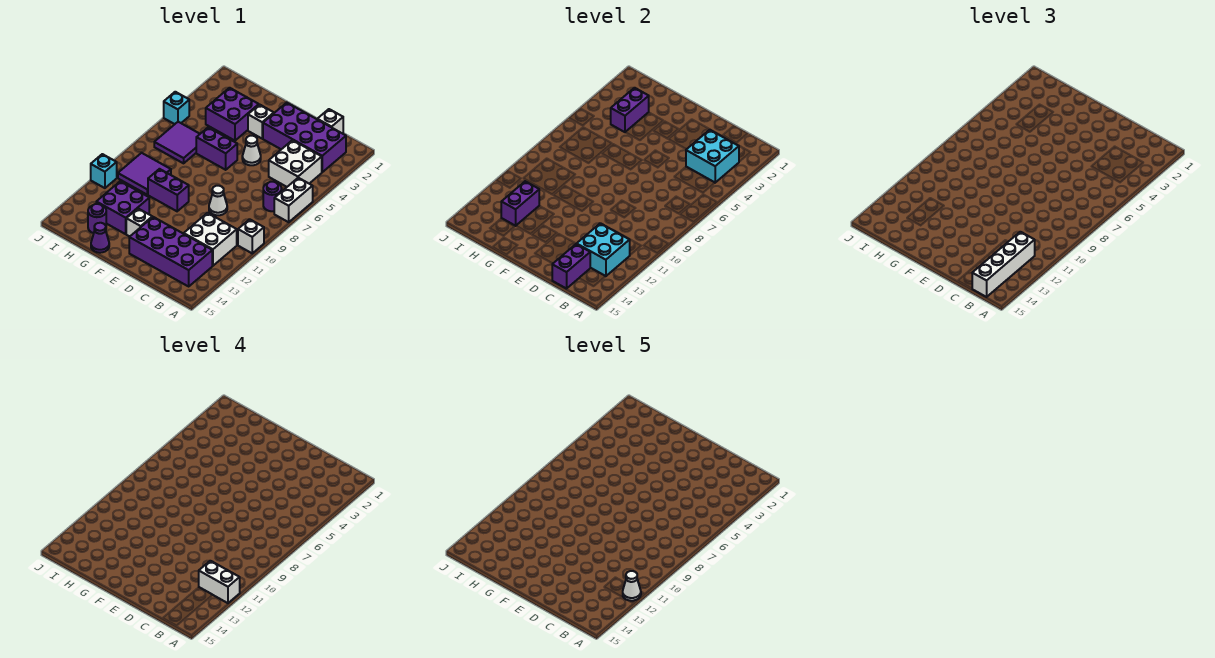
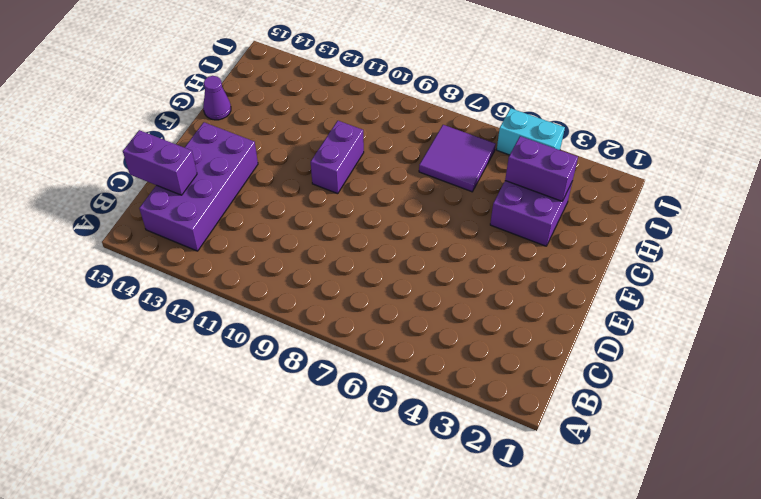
cyan 1x2 brick [497,108,565,155] -> cyan 1x1 brick [164,92,189,124]
none -> white 1x2 brick [274,178,313,222]
none -> white 1x1 brick [238,219,264,254]
none -> purple 2x4 brick [263,103,346,172]
none -> white 2x2 brick [269,140,322,187]

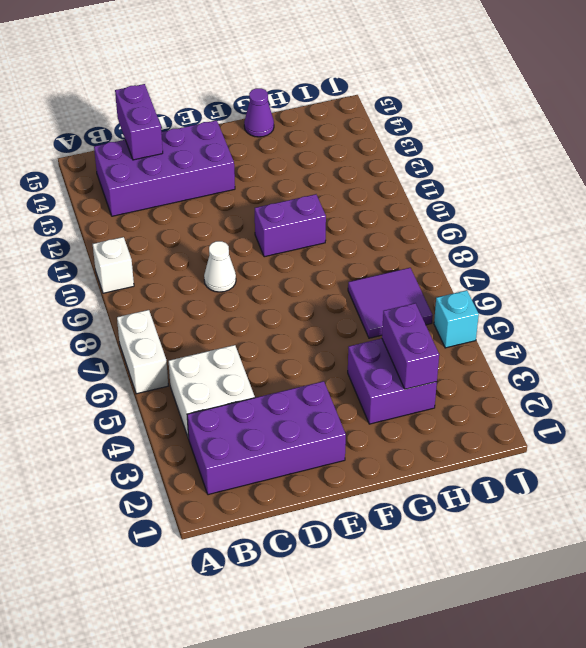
none -> purple 1x1 round brick [263,182,282,211]
none -> white 2x2 brick [184,213,237,266]
none -> white 1x1 brick [317,109,343,134]
none -> white 1x1 cone [242,136,261,165]

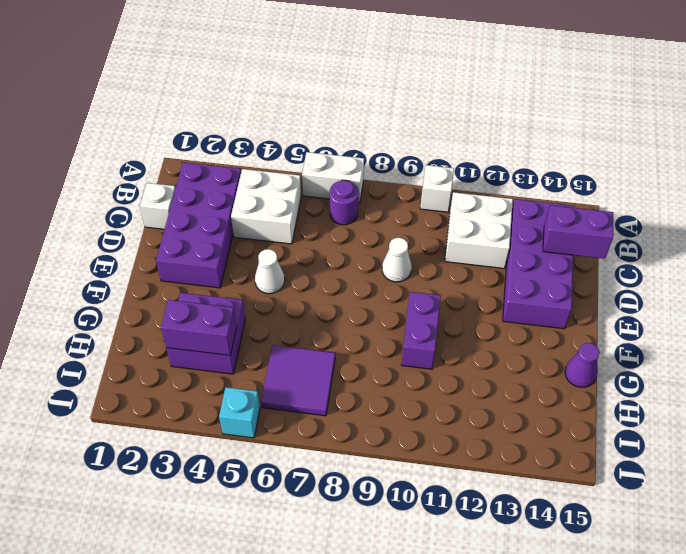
none -> white 1x1 brick [248,104,274,138]
none -> purple 1x2 brick [196,127,237,170]
none -> white 1x1 brick [126,209,152,236]
none -> purple 2x2 brick [96,181,149,234]

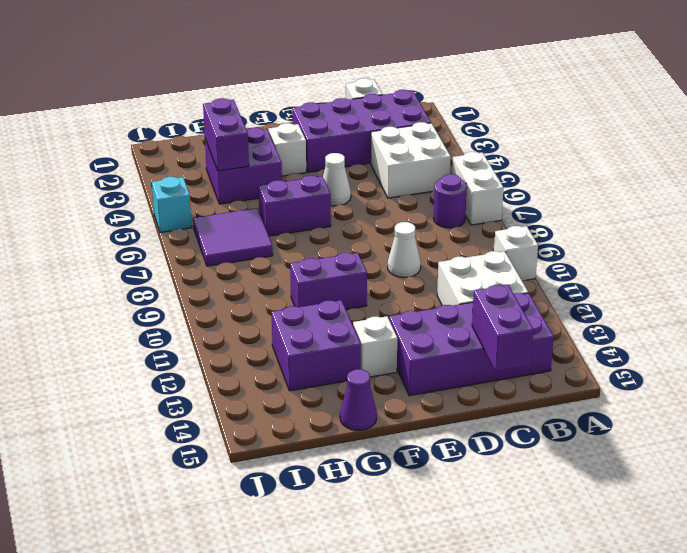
none -> purple 2x2 tile [118,153,171,194]
none -> purple 1x1 round brick [88,204,106,233]
none -> cyan 1x1 brick [91,154,117,188]
none -> cyan 2x2 brick [686,130,739,183]

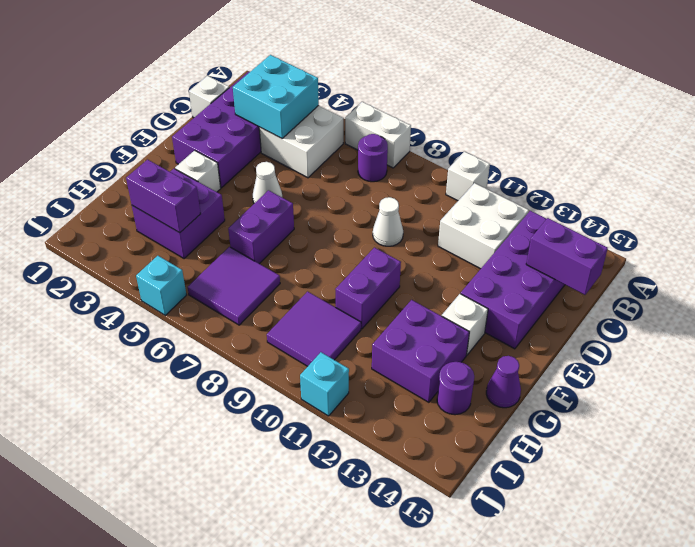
none -> cyan 2x2 brick [577,223,630,276]
none -> purple 1x2 brick [501,181,539,226]
none -> white 1x4 brick [972,232,1035,297]
none -> white 1x2 brick [199,561,240,603]

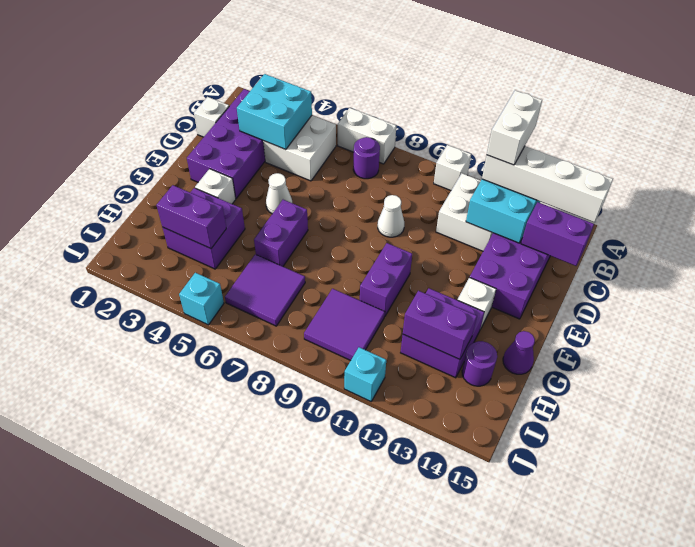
none -> white 1x1 cone [623,571,641,601]

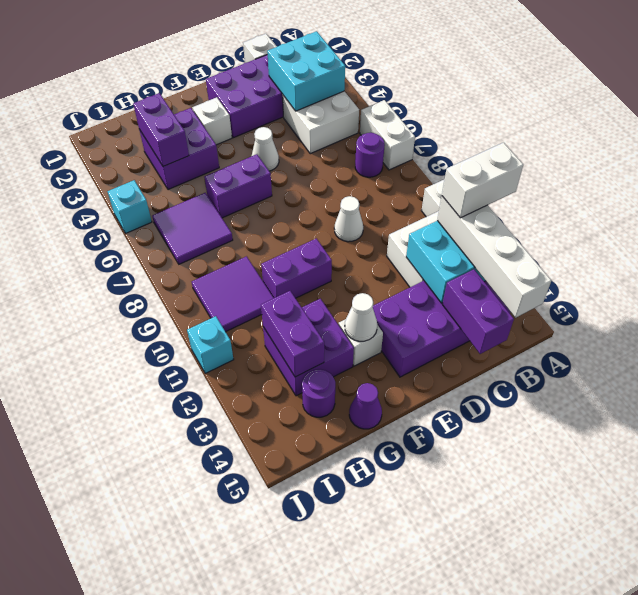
white 1x1 cone [345,293,377,341] -> white 1x1 cone moved to [623,571,641,601]

